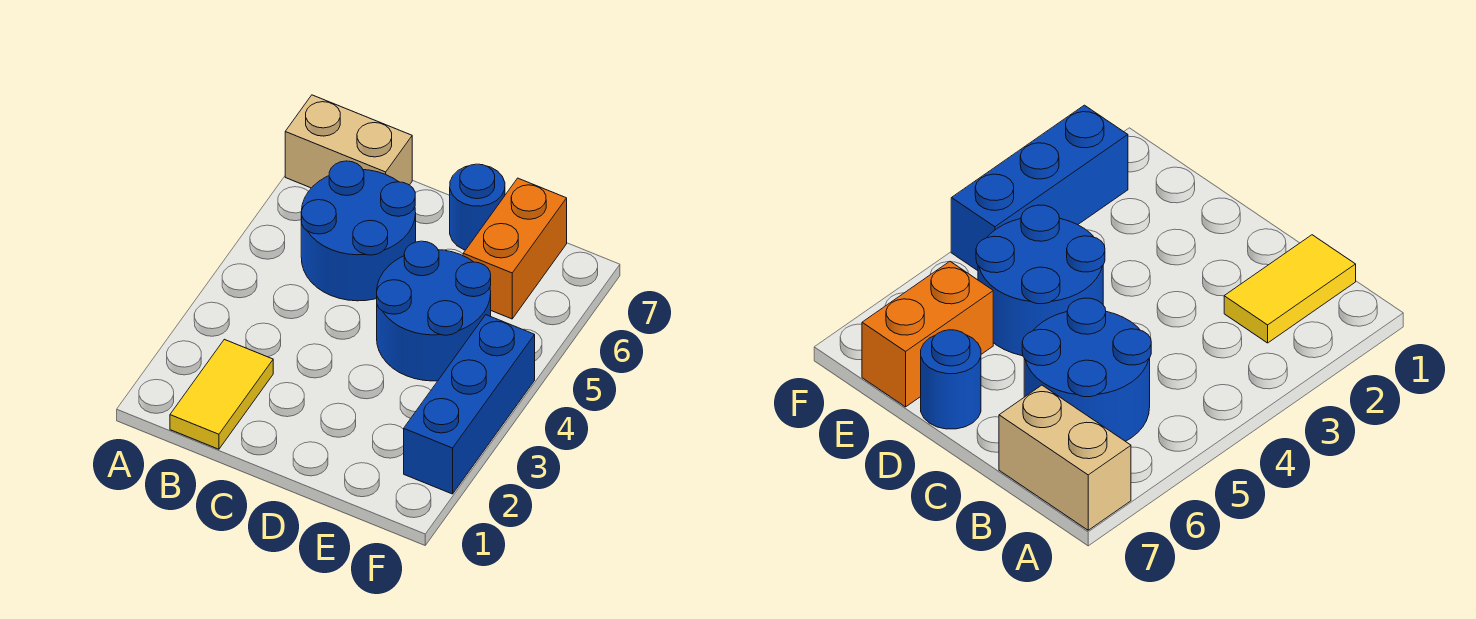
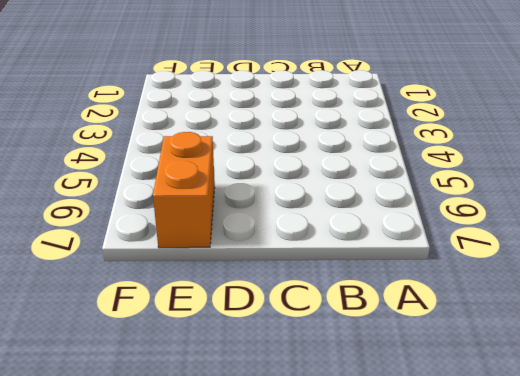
none -> tan 1x2 brick [285,95,412,188]
none -> yellow 1x2 tile [170,339,273,449]

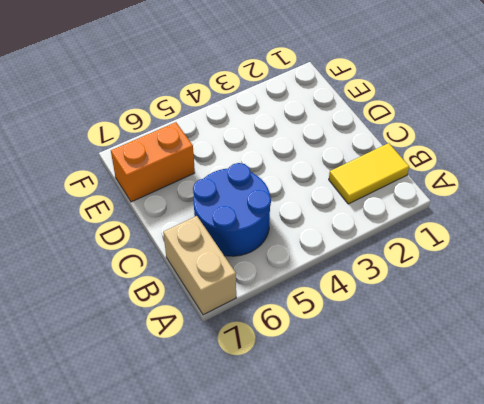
none -> blue 2x2 round brick [377,241,491,381]
none -> blue 1x1 round brick [450,164,505,250]

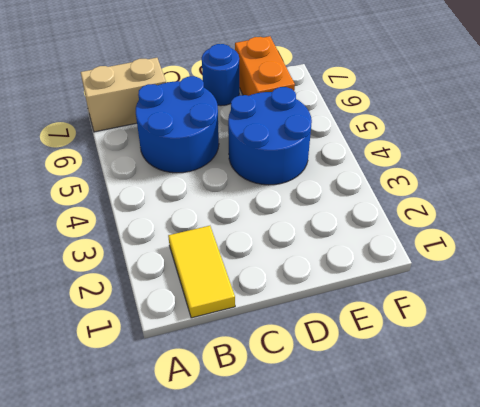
none -> blue 1x3 brick [404,315,535,494]

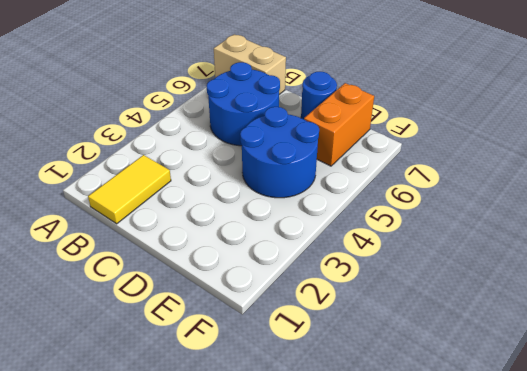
none -> blue 1x3 brick [404,315,535,494]

